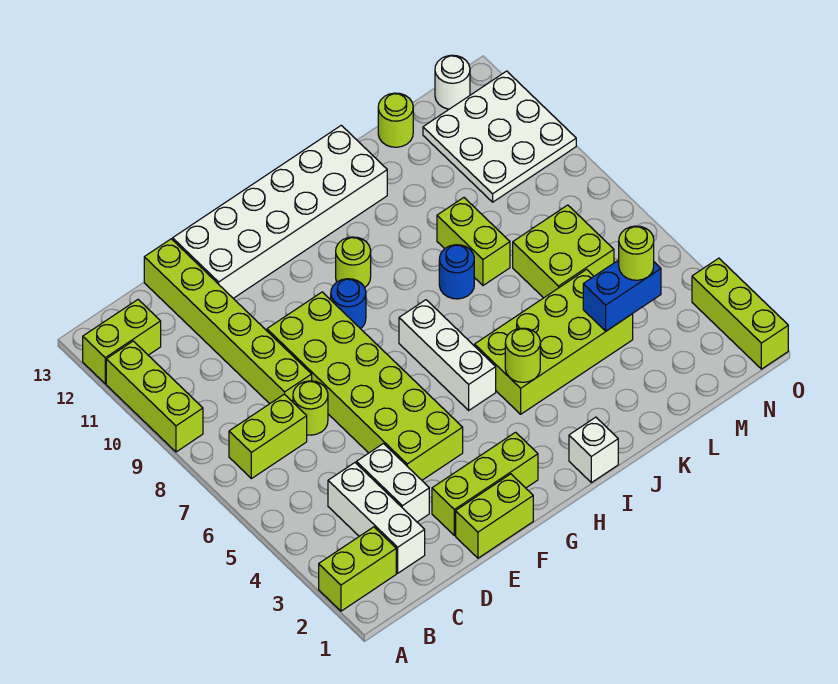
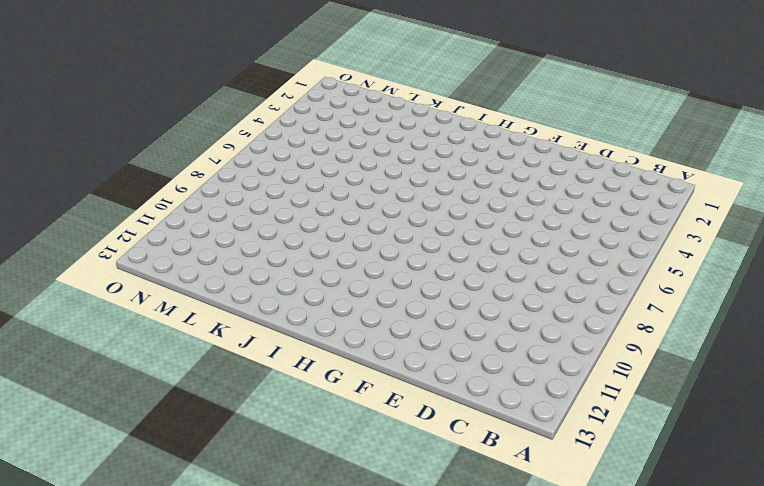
none -> lime 1x2 brick [319,527,396,611]
none -> lime 1x3 brick [106,341,203,452]
none -> lime 1x2 brick [83,300,161,384]

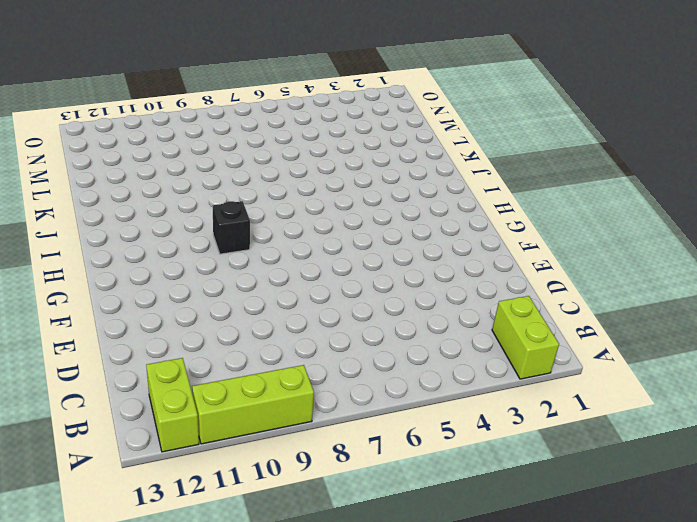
black 1x1 brick [213,201,250,254] -> none
none -> lime 1x2 brick [229,394,307,479]
none -> white 1x3 brick [328,463,425,573]
none -> white 1x2 brick [356,444,429,522]

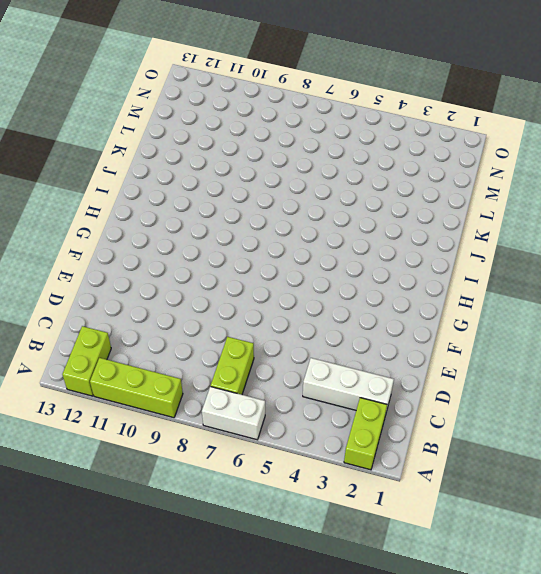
white 1x2 brick [202,386,265,440] -> white 1x2 brick moved to [356,444,429,522]
none -> lime 1x1 round brick [293,381,328,435]
none -> lime 1x6 brick [144,239,312,404]
none -> lime 1x2 brick [456,474,533,558]

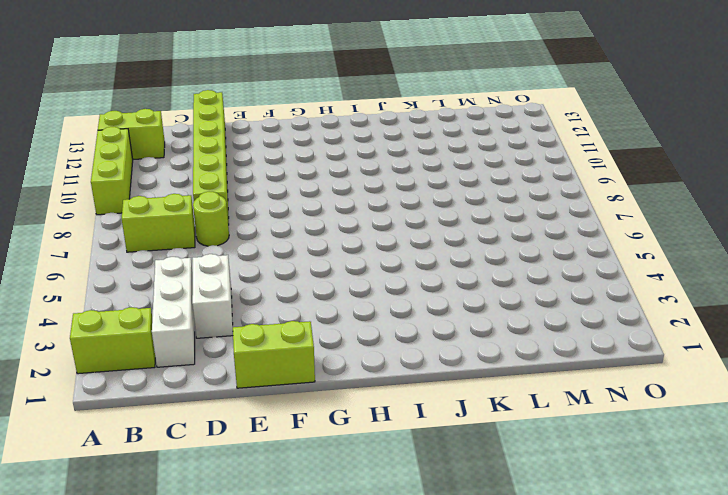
none -> lime 1x3 brick [432,432,538,535]
none -> lime 2x6 brick [267,292,463,480]
none -> white 2x6 brick [173,125,387,298]

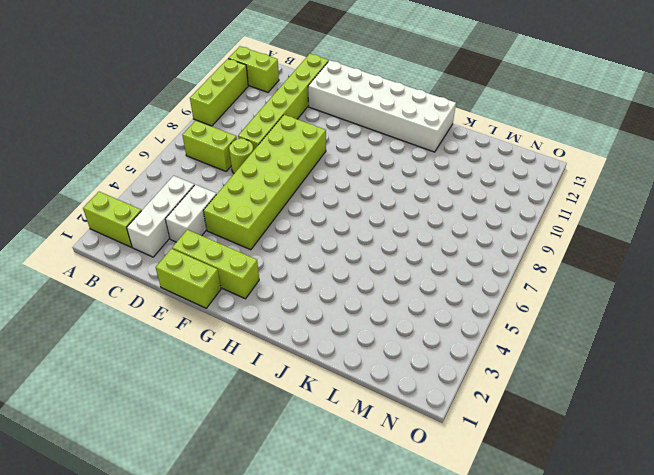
none -> blue 1x1 round brick [330,279,366,329]
none -> white 1x3 brick [399,300,496,410]
none -> lime 1x1 round brick [336,237,371,287]

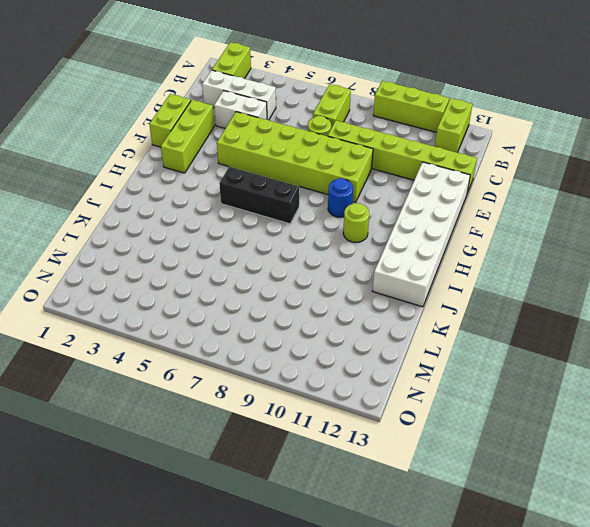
black 1x3 brick [219,167,299,224] -> white 1x3 brick [399,300,496,410]
none -> white 1x1 brick [569,417,618,483]
none -> lime 2x4 brick [475,269,633,414]
none -> blue 1x1 round brick [439,245,474,299]

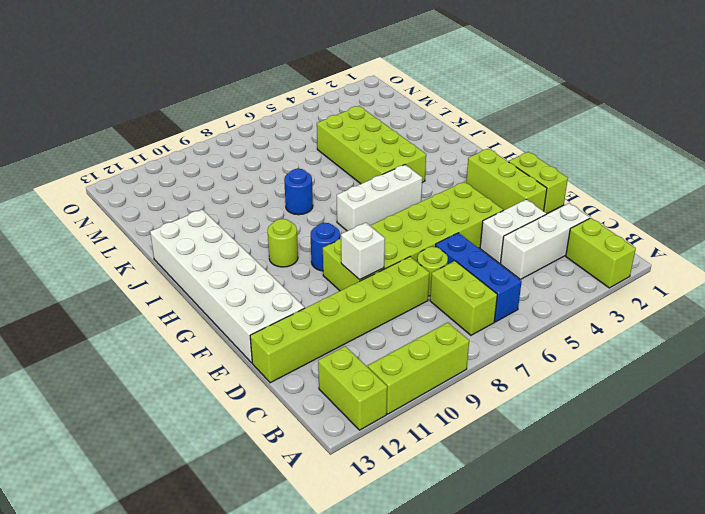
blue 1x3 brick [436,233,522,322] -> none
white 1x1 brick [341,223,385,280] -> white 1x1 brick moved to [569,417,618,483]
none -> lime 1x2 brick [437,198,510,285]
none -> lime 2x2 brick [513,205,614,298]
none -> lime 1x1 round brick [378,93,413,147]

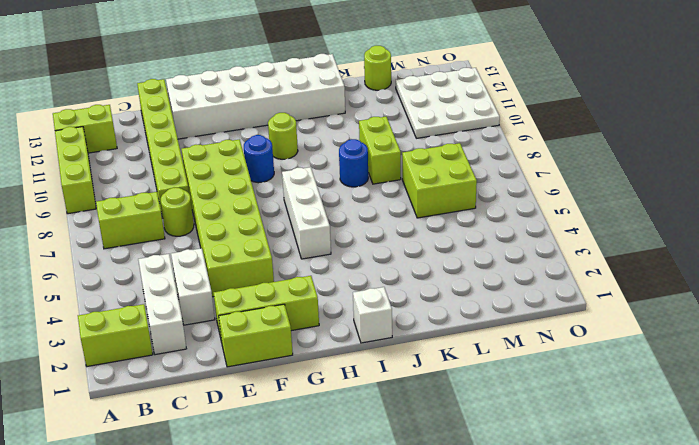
none -> lime 2x4 brick [475,269,633,414]
none -> white 1x1 round brick [435,55,470,109]
none -> lime 1x3 brick [692,258,788,369]

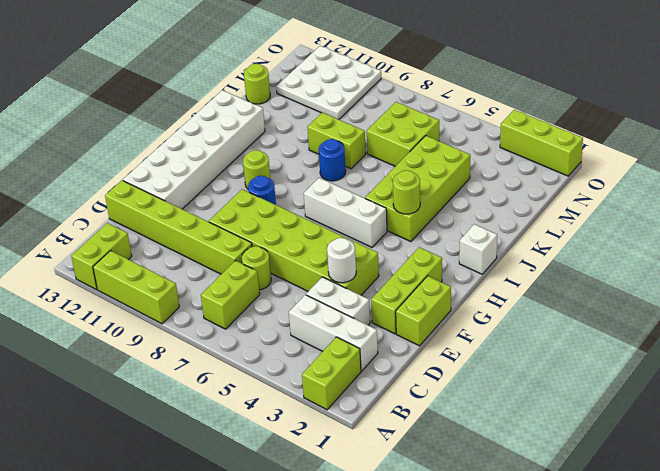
white 1x1 round brick [327,238,356,283] -> white 1x1 round brick moved to [435,55,470,109]
none -> blue 1x2 brick [583,260,661,331]
none -> lime 1x1 round brick [619,226,654,280]

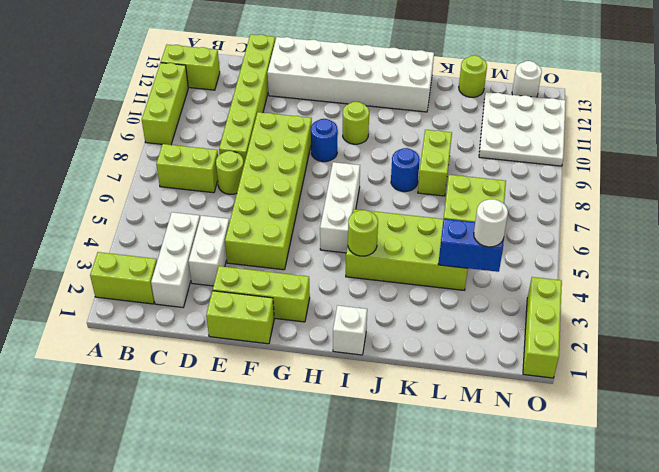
white 1x1 round brick [474,199,508,247] -> lime 1x1 round brick [619,226,654,280]

